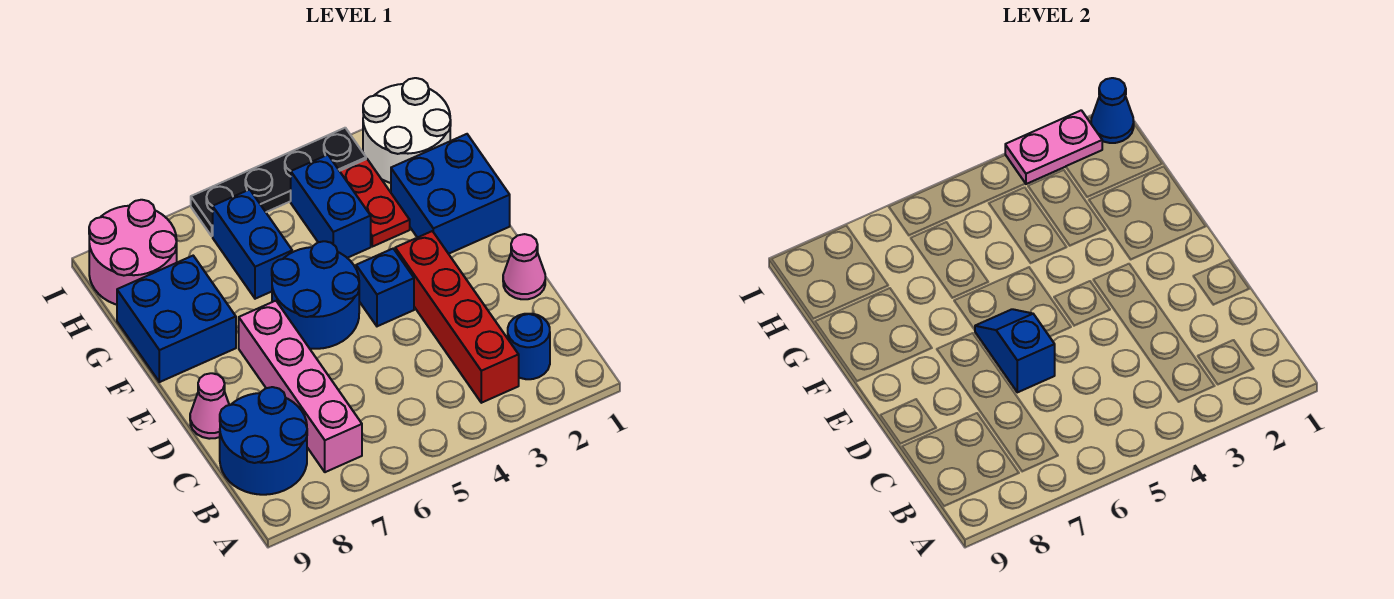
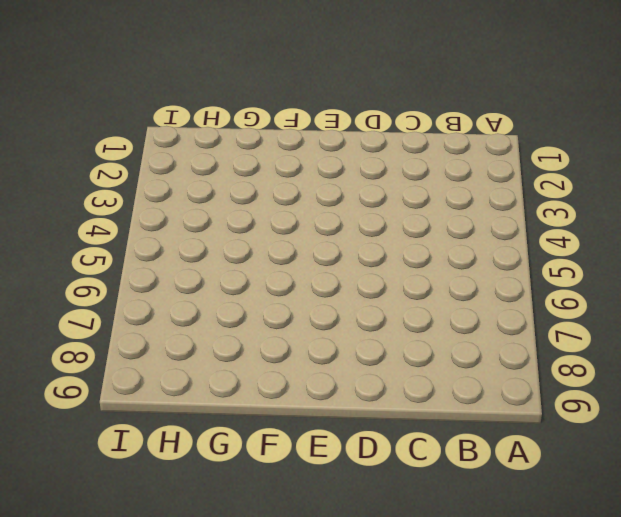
none -> blue 1x1 round brick [508,314,550,379]
none -> red 1x4 brick [395,231,519,403]
none -> pink 1x4 brick [239,301,362,472]

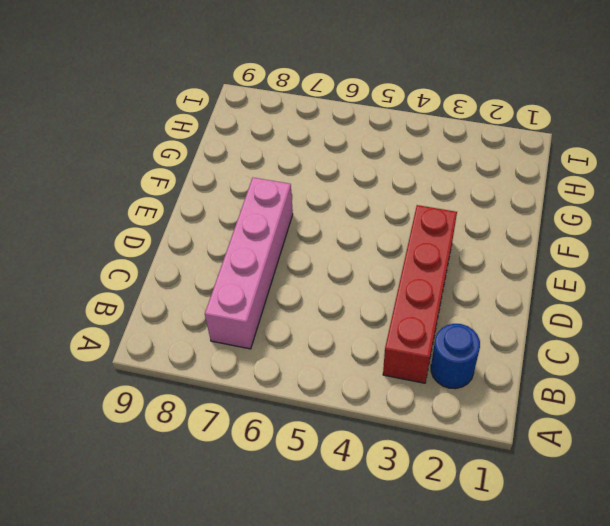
none -> blue 2x2 round brick [220,387,307,495]
none -> pink 1x1 cone [503,234,545,299]
none -> pink 1x1 cone [190,373,229,439]

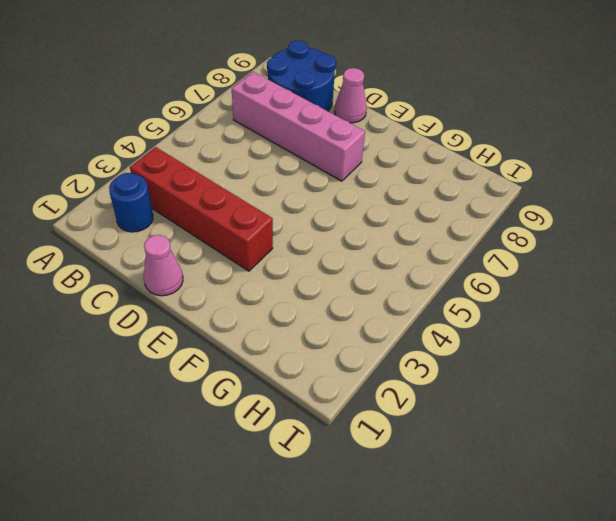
none -> blue 1x1 brick [356,249,414,326]
none -> blue 2x2 round brick [272,241,359,349]
none -> blue 2x2 brick [391,134,510,254]

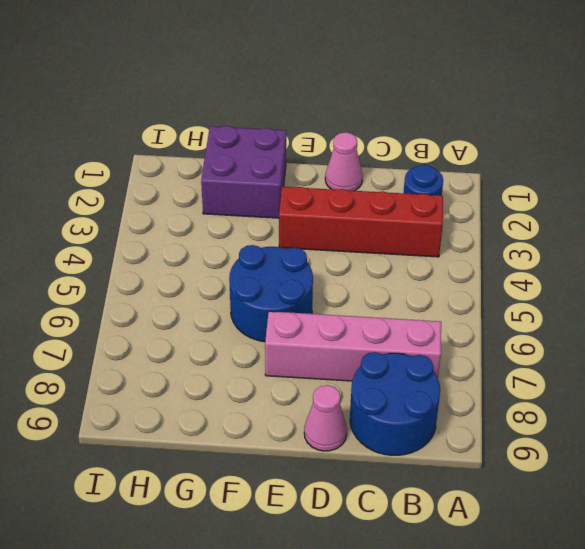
purple 2x2 brick [201,126,286,218] -> blue 2x2 brick [391,134,510,254]
none -> blue 1x1 brick [356,249,414,326]
none -> blue 2x2 brick [117,256,236,382]
none -> red 1x2 plate [340,159,410,247]

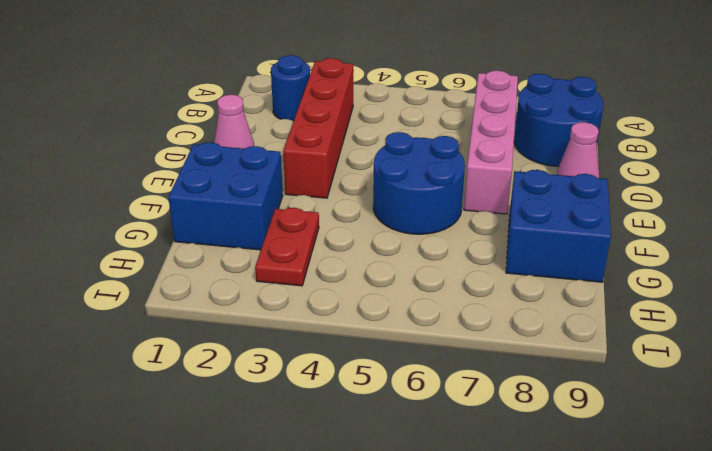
none -> blue 1x1 brick [356,249,414,326]
none -> blue 1x2 brick [291,155,371,258]
none -> blue 1x2 brick [213,190,292,299]

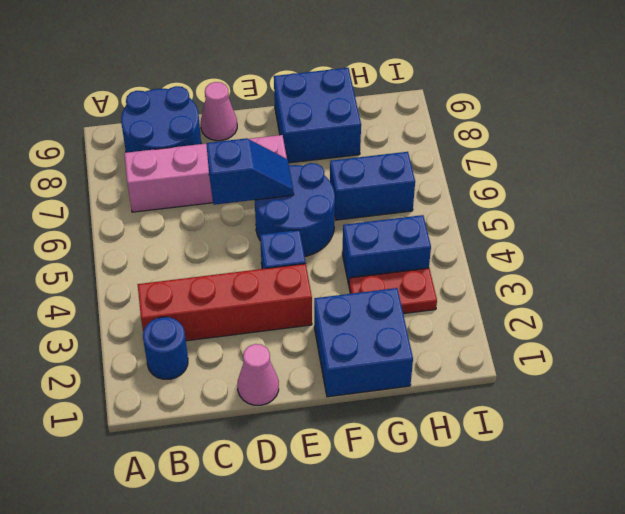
none -> white 2x2 round brick [363,78,451,183]
none -> pink 2x2 round brick [89,200,177,305]
none -> black 1x4 plate [191,128,366,236]

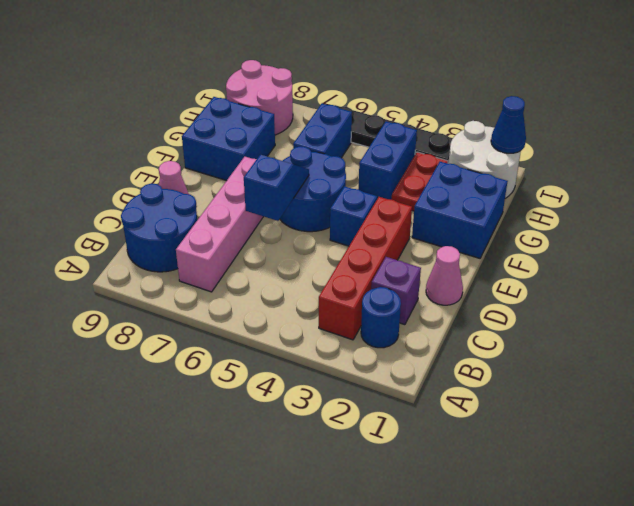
purple 1x1 brick [371,257,421,325] -> none
none -> pink 1x2 plate [1005,110,1102,184]

